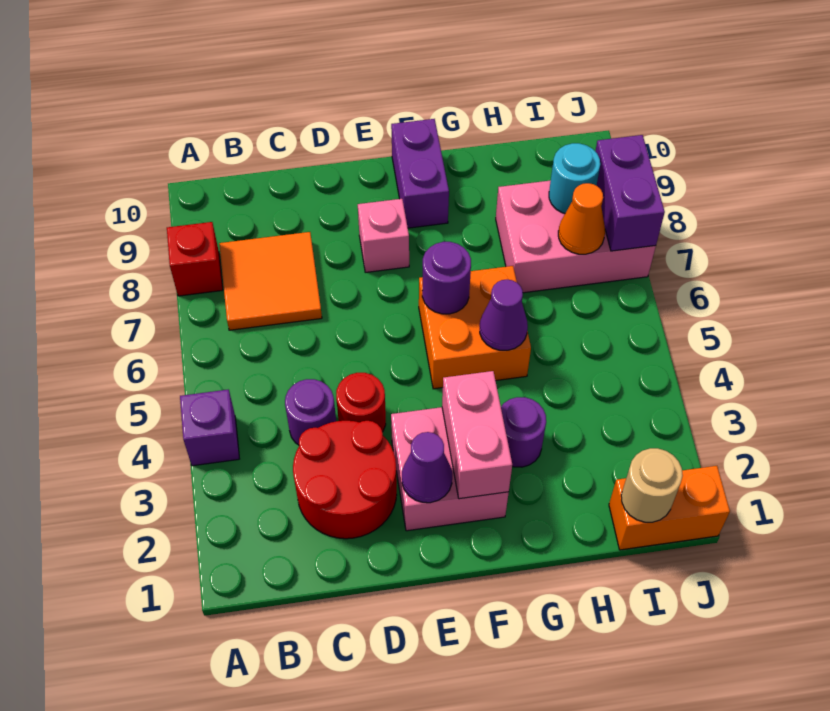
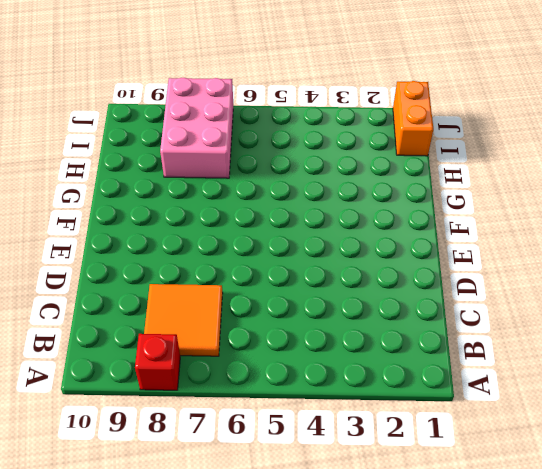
none -> purple 1x1 brick [180,390,239,466]
none -> red 2x2 round brick [293,421,397,539]
none -> purple 1x1 round brick [285,379,336,445]

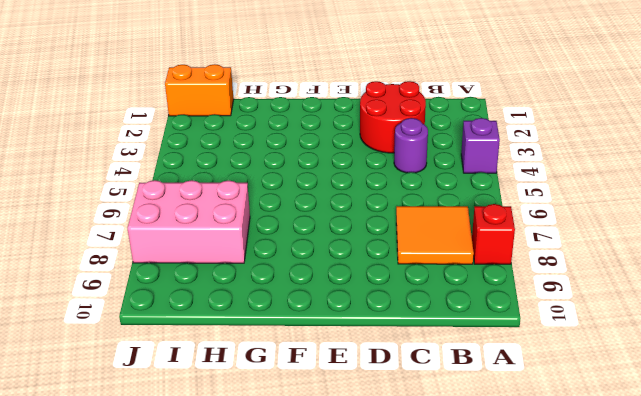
none -> red 1x1 round brick [336,373,386,432]
none -> pink 2x2 brick [391,407,509,531]
none -> pink 1x1 brick [358,199,409,272]

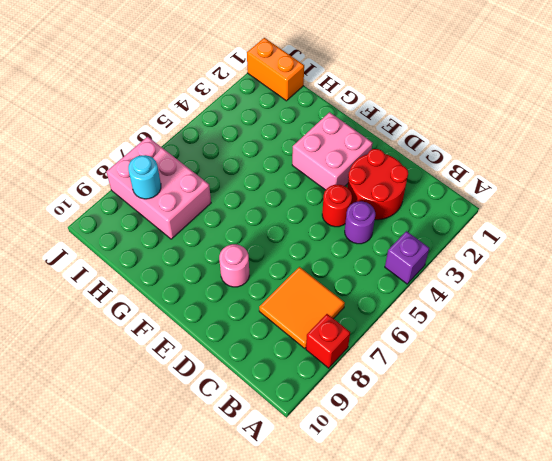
pink 1x1 round brick [219,244,249,287] -> pink 1x1 brick [358,199,409,272]
none -> orange 2x2 brick [419,266,531,389]
none -> purple 1x2 brick [391,119,449,228]
none -> purple 1x1 round brick [501,397,546,467]

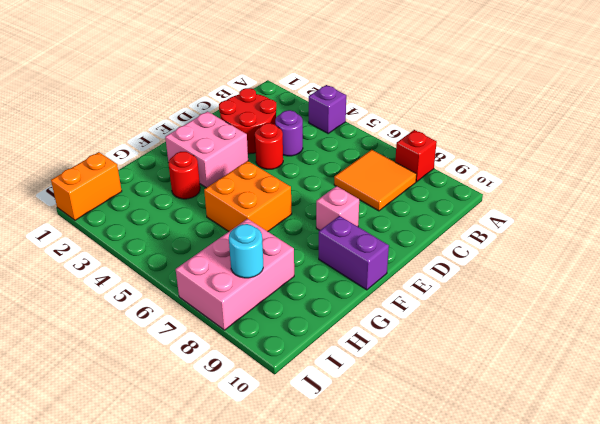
red 1x1 round brick [169,152,200,199] -> purple 1x1 round brick [501,397,546,467]
none -> purple 1x1 cone [402,432,452,503]
none -> pink 1x2 brick [442,371,512,499]
none -> purple 1x1 round brick [422,242,471,314]

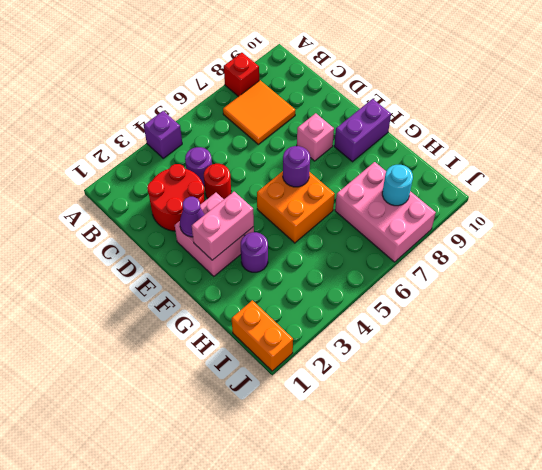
none -> purple 1x1 cone [480,280,528,350]
none -> tan 1x1 round brick [621,448,683,522]
none -> orange 1x1 cone [558,183,605,254]

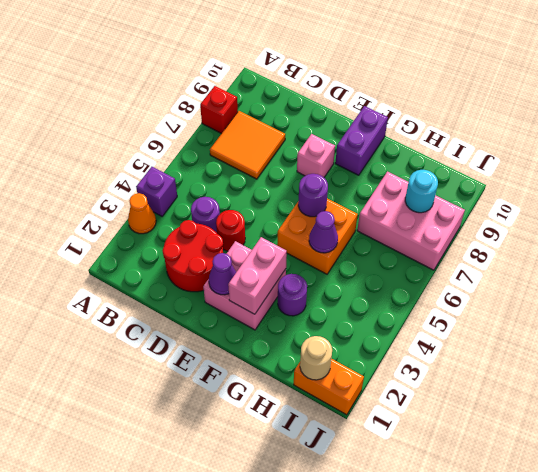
orange 1x1 cone [128,193,156,234] -> orange 1x1 cone moved to [558,183,605,254]
none -> purple 1x2 brick [595,135,665,251]

